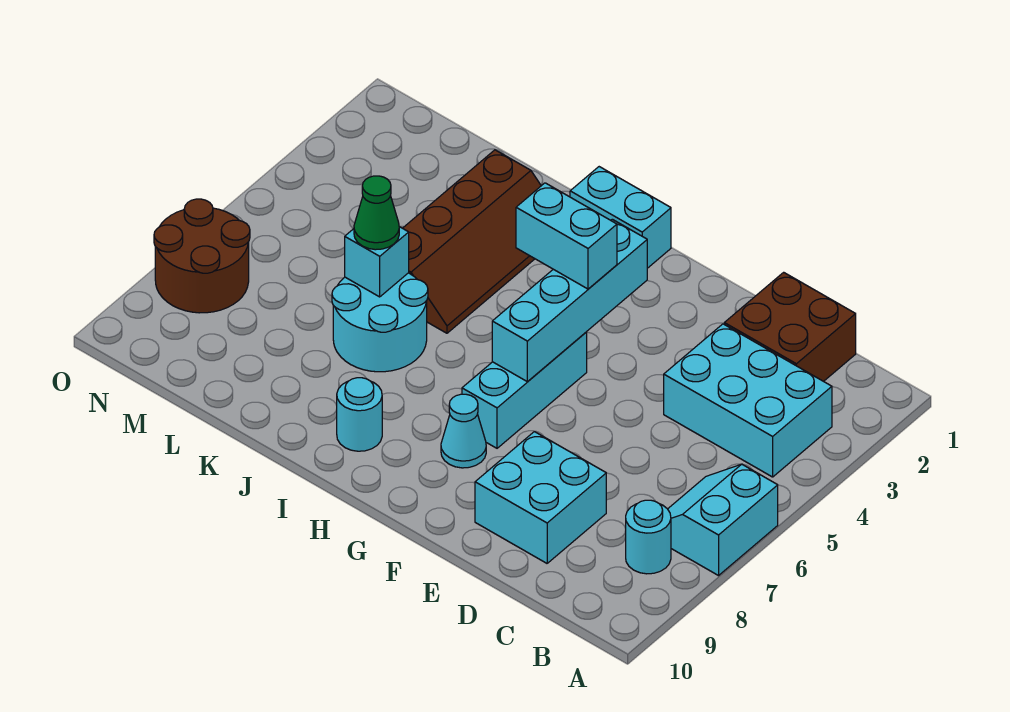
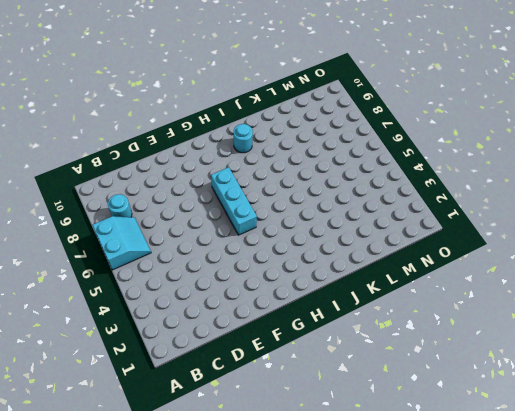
none -> cyan 2x3 brick [664,324,832,477]
none -> brown 2x2 brick [724,272,856,381]
none -> cyan 2x2 brick [475,432,606,563]

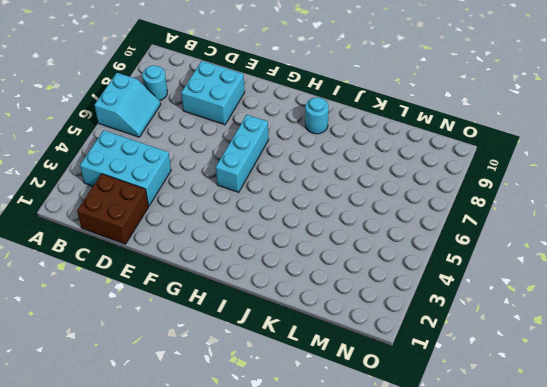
none -> cyan 1x1 cone [441,394,486,468]
none -> cyan 1x2 brick [570,167,671,268]
none -> brown 2x4 slope [403,150,541,333]

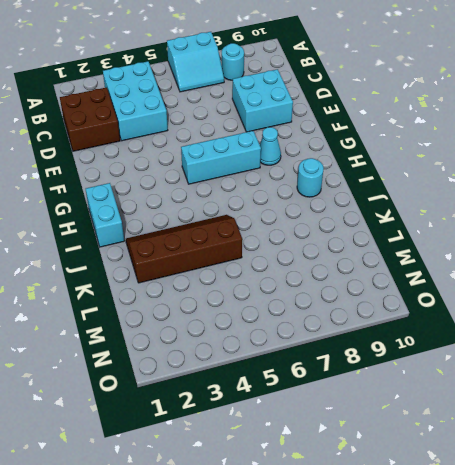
none -> cyan 2x2 round brick [332,273,428,372]
none -> brown 2x2 round brick [154,199,250,313]
none -> cyan 1x4 brick [492,219,647,382]

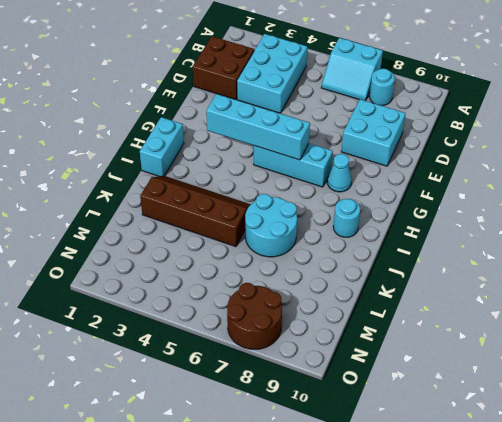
none -> cyan 1x1 brick [345,227,409,297]
none -> cyan 1x2 brick [516,183,617,289]
none -> green 1x1 cone [354,176,399,250]

